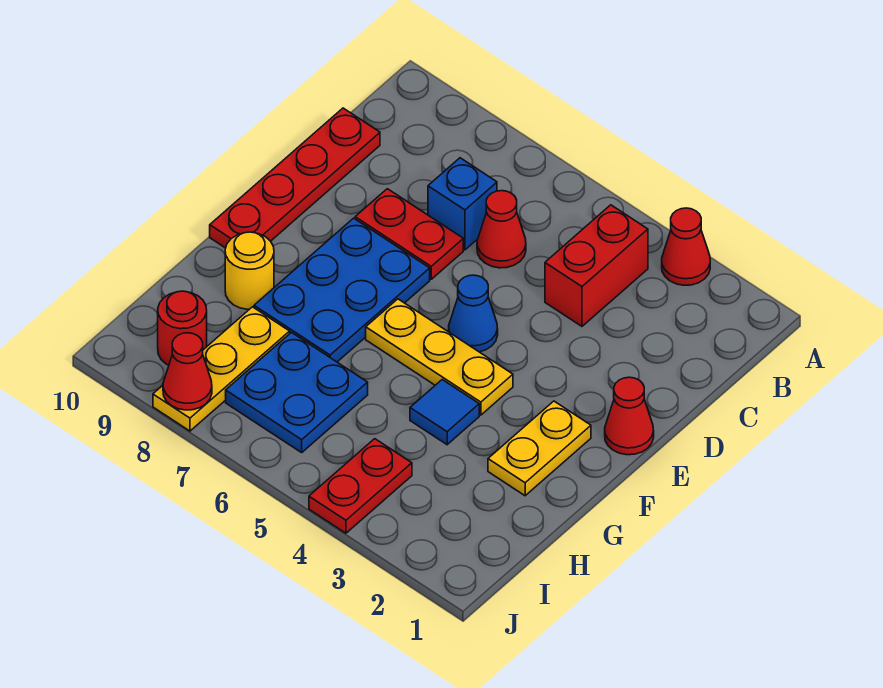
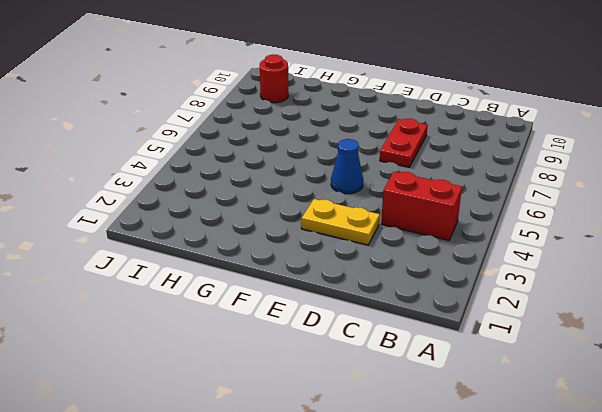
yellow 1x2 plate [301,199,380,245] -> yellow 1x2 plate moved to [488,401,591,496]
none -> red 1x1 cone [662,208,710,285]
none -> red 1x1 cone [477,191,526,268]
none -> blue 1x1 brick [428,158,497,250]

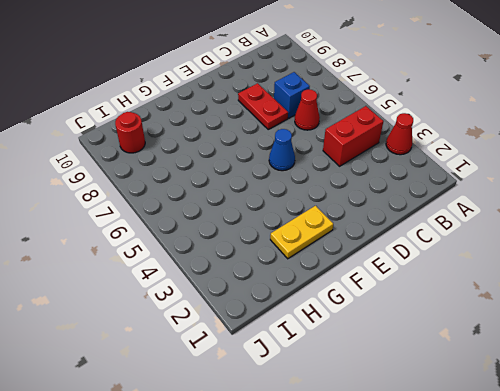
none -> red 1x4 plate [210,108,380,248]
none -> red 1x1 cone [605,377,654,455]
none -> blue 2x3 plate [254,218,430,362]

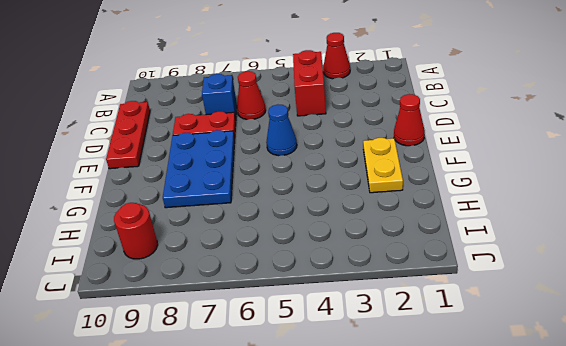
red 1x3 plate [106,101,150,169] -> red 1x4 plate [210,108,380,248]
none -> yellow 1x3 plate [366,299,513,415]
none -> blue 1x1 tile [410,380,479,445]
none -> yellow 1x1 round brick [225,232,274,309]

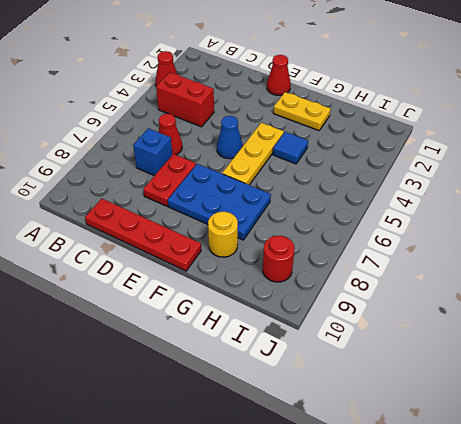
none -> blue 2x2 plate [226,333,368,452]
none -> yellow 1x3 plate [153,307,290,431]
none -> red 1x2 plate [309,439,412,533]

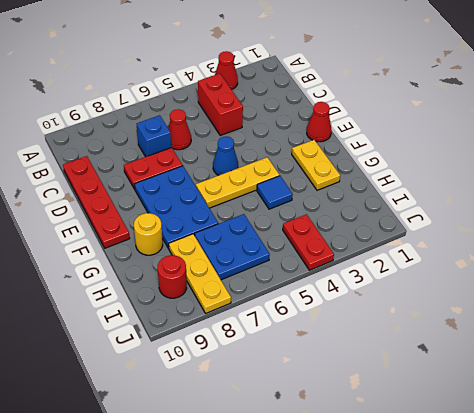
none -> red 1x1 cone [163,333,212,410]

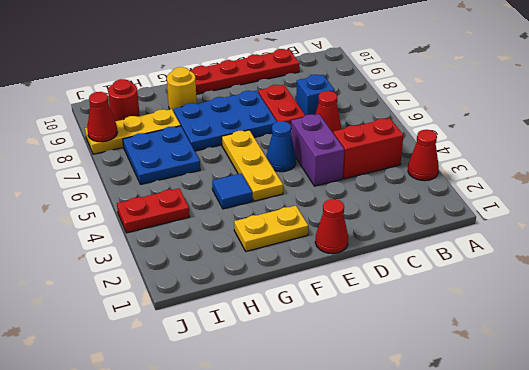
purple 1x2 brick [291,114,344,186] -> none

